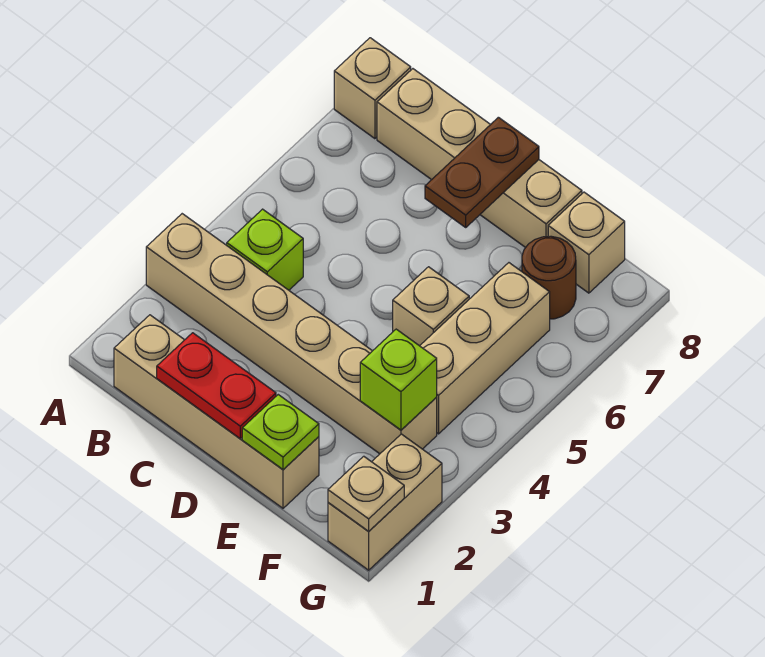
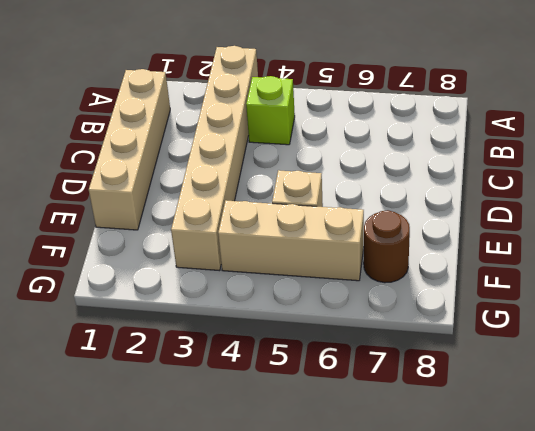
none -> tan 1x1 brick [334,38,411,139]
none -> tan 1x4 brick [377,69,582,248]
none -> tan 1x1 brick [548,192,625,293]

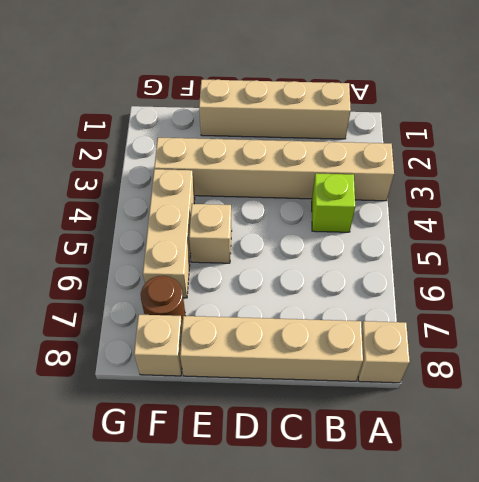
none -> tan 1x2 brick [328,434,442,570]
none -> red 1x2 plate [157,333,276,438]
none -> brown 1x2 plate [425,117,539,227]

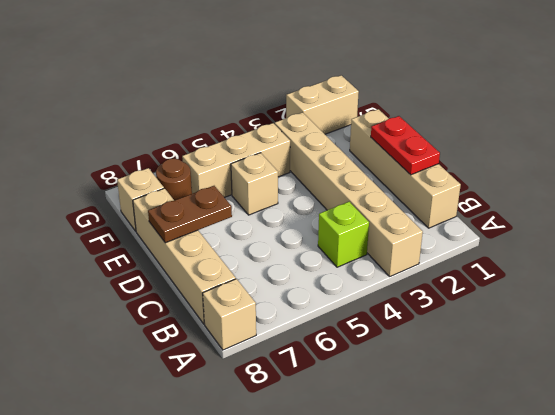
none -> lime 1x1 plate [242,395,319,469]
none -> lime 1x1 brick [360,329,437,430]
none -> tan 1x1 plate [328,456,404,531]

